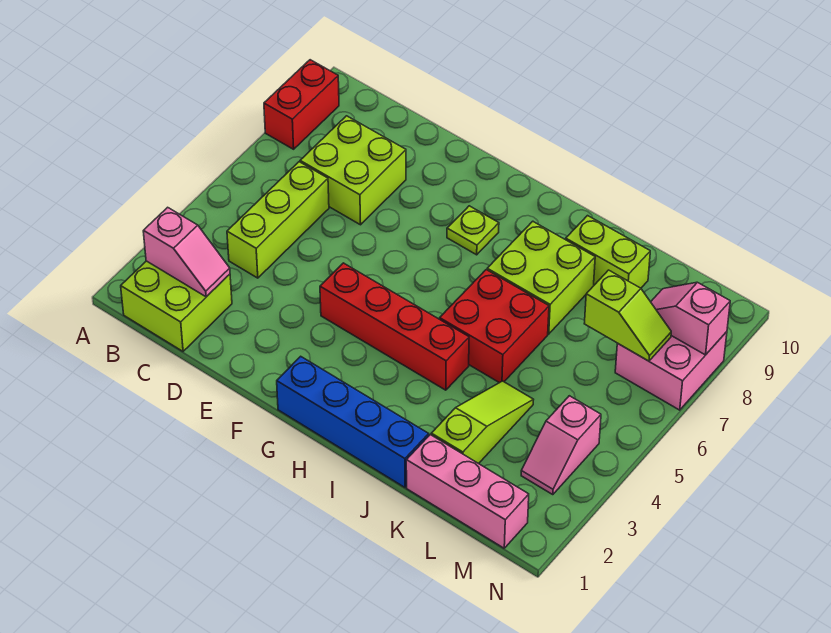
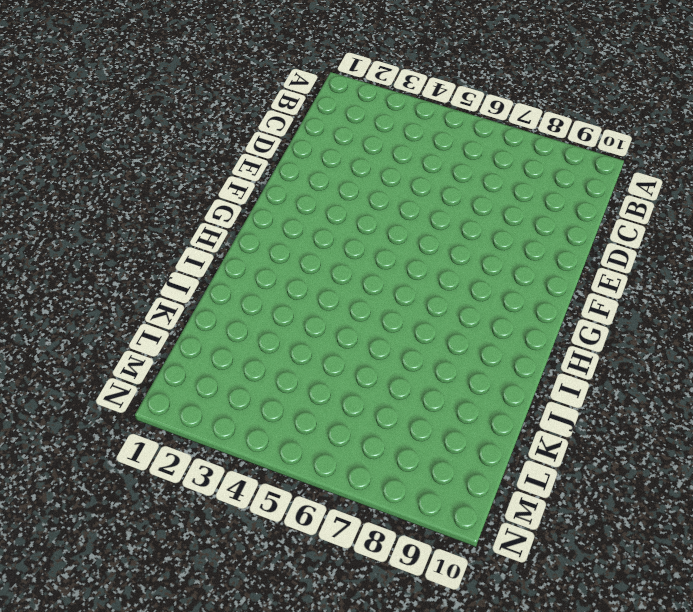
none -> red 1x2 brick [264,60,339,149]
none -> lime 2x2 brick [121,261,232,351]
none -> lime 1x3 brick [227,162,329,278]

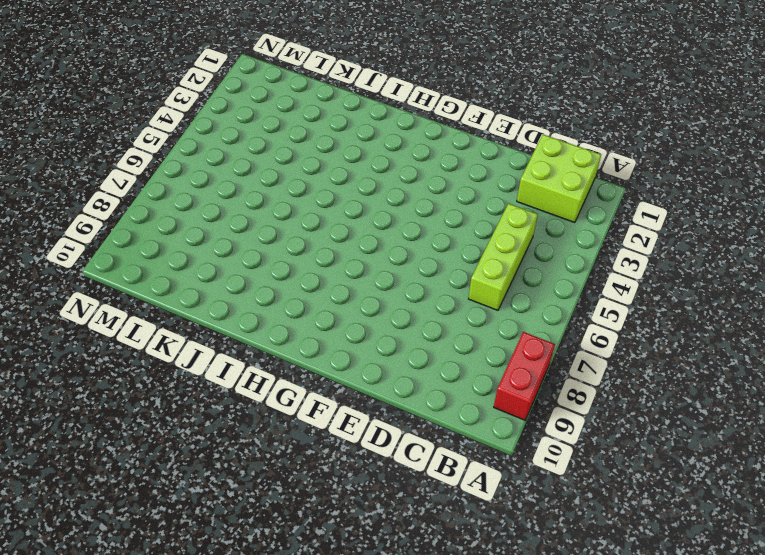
none -> lime 2x2 brick [300,116,406,225]
none -> red 1x4 brick [320,263,469,390]
none -> blue 1x4 brick [277,356,429,487]

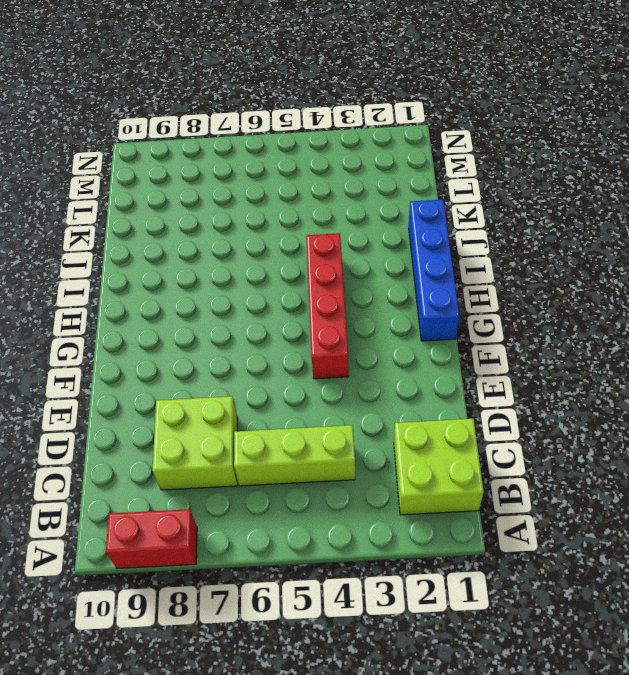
none -> lime 1x1 plate [447,206,499,255]
none -> red 2x2 brick [440,270,549,383]
none -> lime 2x2 brick [487,221,595,334]

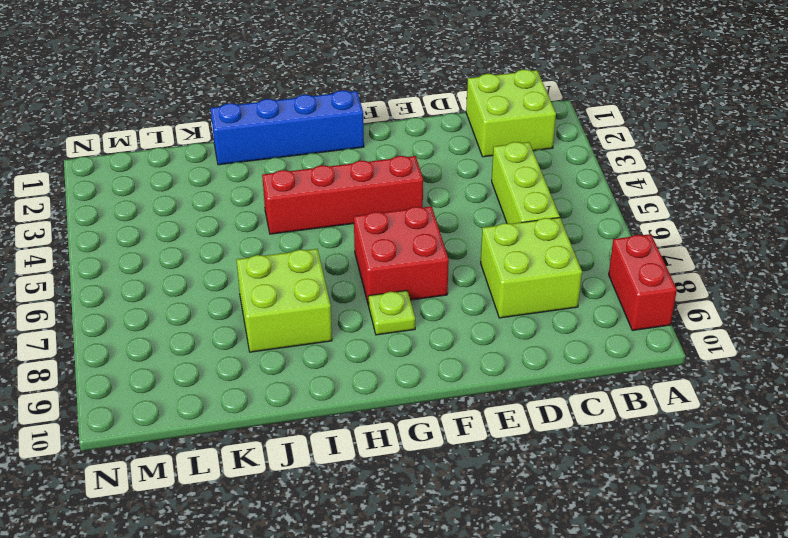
red 2x2 brick [354,206,449,305] -> red 2x2 brick moved to [440,270,549,383]
none -> lime 1x2 brick [566,216,650,288]
none -> pink 1x3 brick [406,435,529,548]
none -> lime 1x3 slope [431,381,534,464]

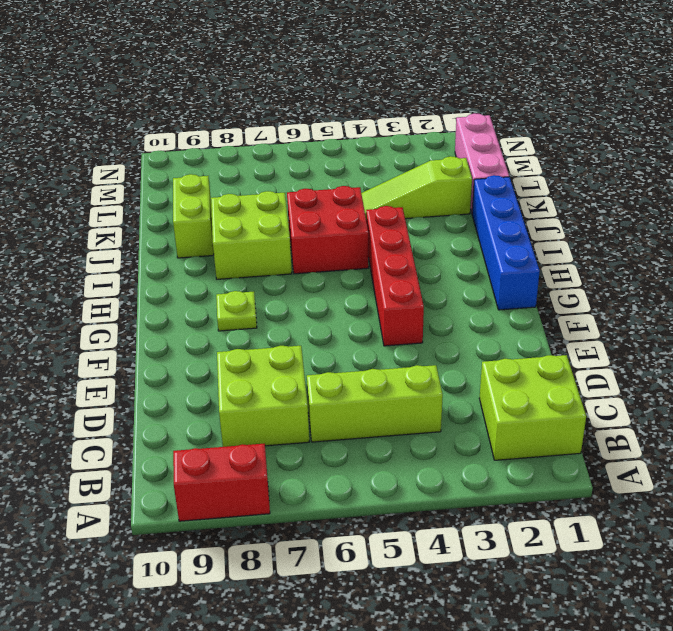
none -> pink 1x2 slope [521,396,601,495]
none -> pink 2x2 brick [615,332,727,410]
none -> pink 1x2 slope [143,207,230,297]

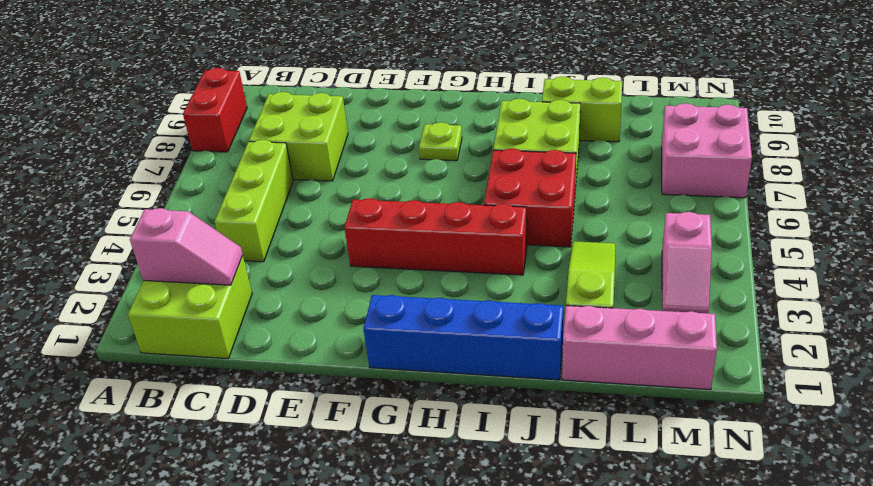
none -> lime 1x2 slope [584,270,671,361]
none -> pink 1x2 slope [651,282,730,355]

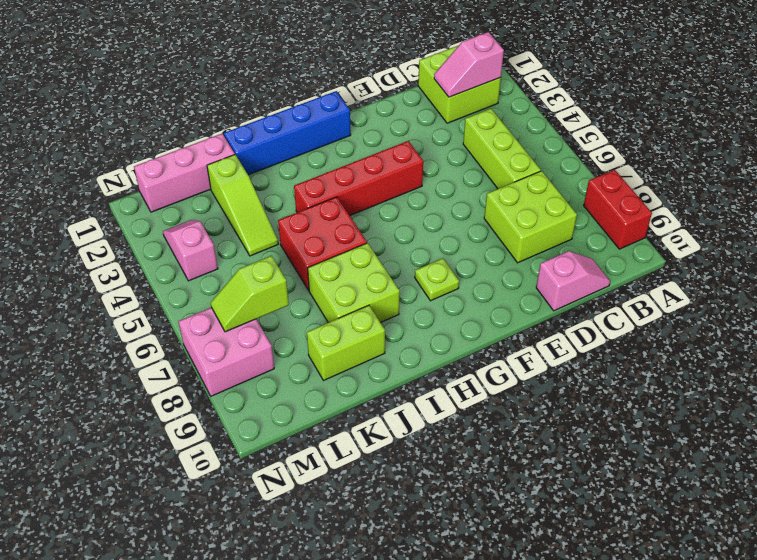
pink 1x2 slope [536,251,610,311] -> pink 1x2 slope moved to [651,282,730,355]

